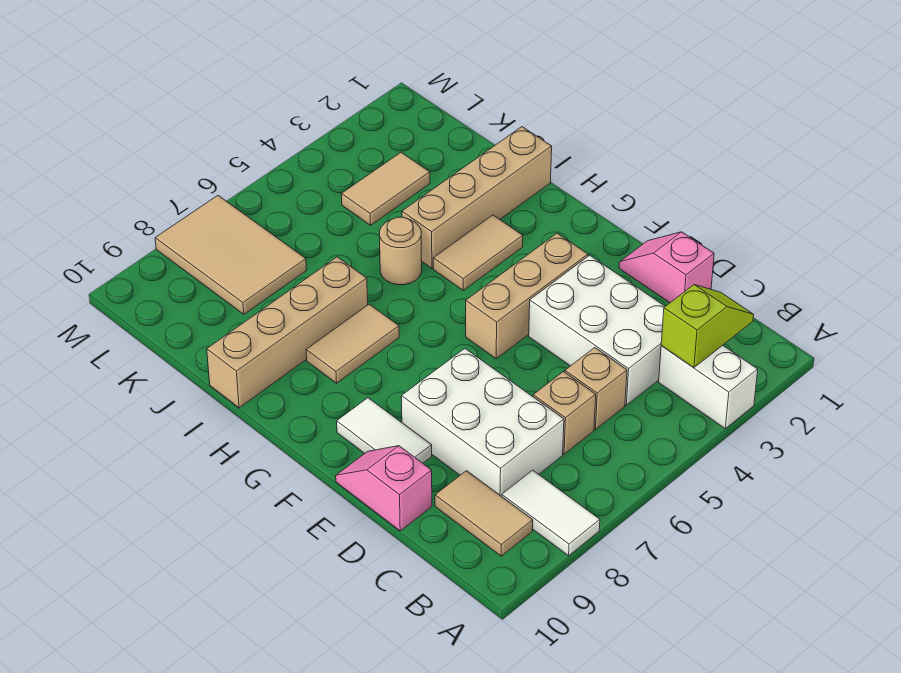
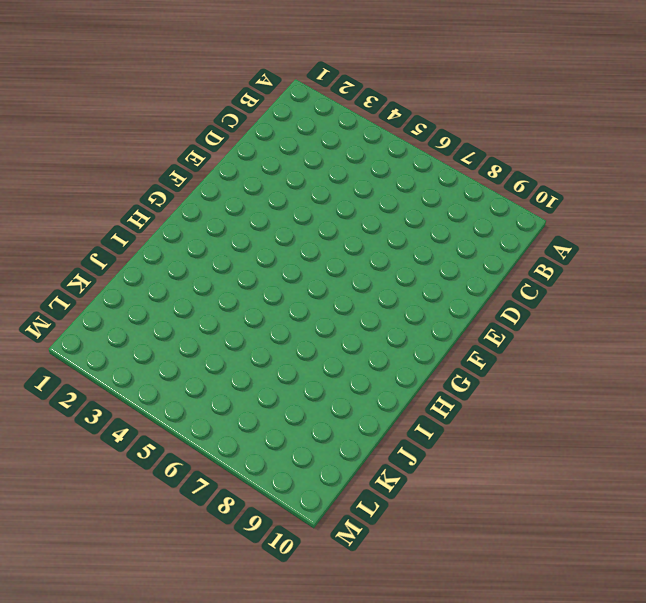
none -> white 1x2 brick [659,345,758,429]
none -> white 1x2 tile [502,470,600,556]
none -> tan 1x2 tile [435,471,533,556]

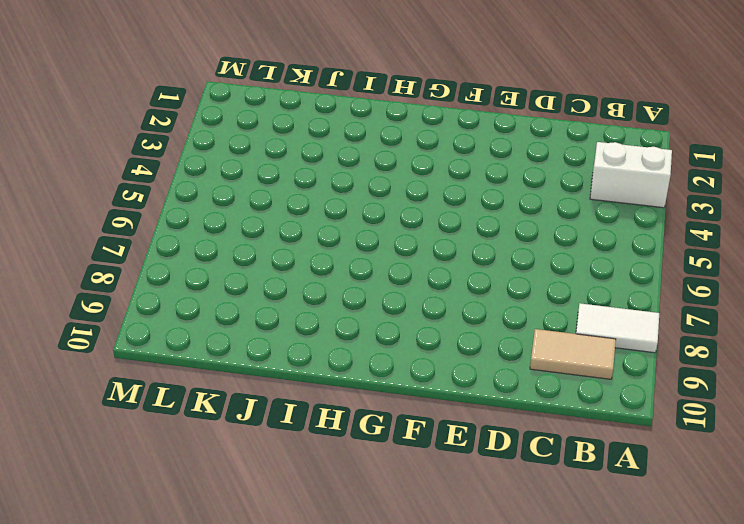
none -> white 2x3 brick [529,255,665,405]
none -> tan 1x1 brick [565,348,627,430]
none -> tan 1x1 brick [533,372,596,454]

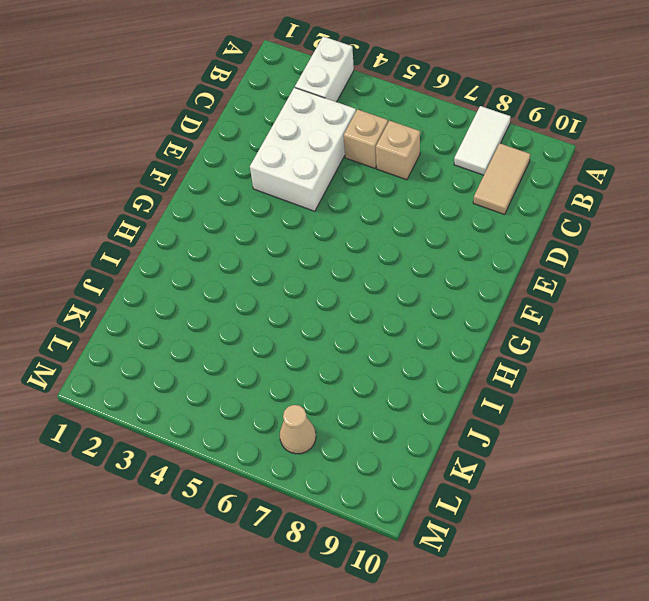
tan 1x1 cone [280,405,316,454] -> tan 2x3 tile [155,196,307,314]
none -> white 2x3 brick [401,349,564,496]
none -> pink 1x2 slope [619,232,714,303]
none -> pink 1x2 slope [336,446,432,531]

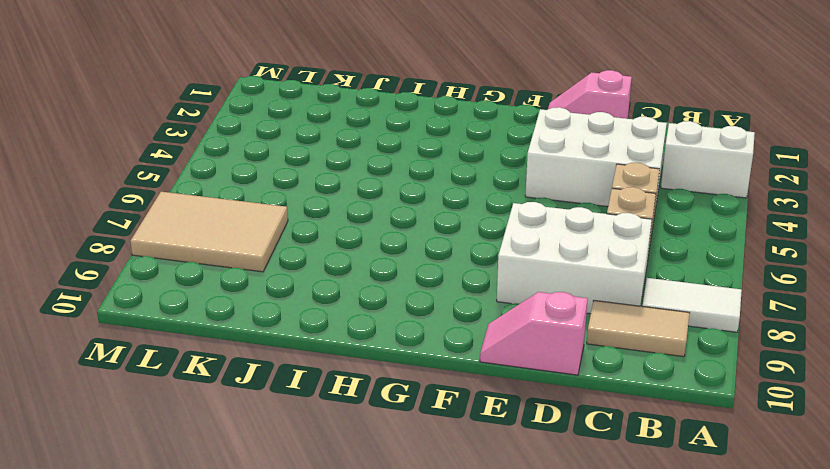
none -> white 1x2 tile [337,398,432,463]
none -> tan 1x3 brick [466,233,588,359]
none -> tan 1x2 tile [433,215,523,290]

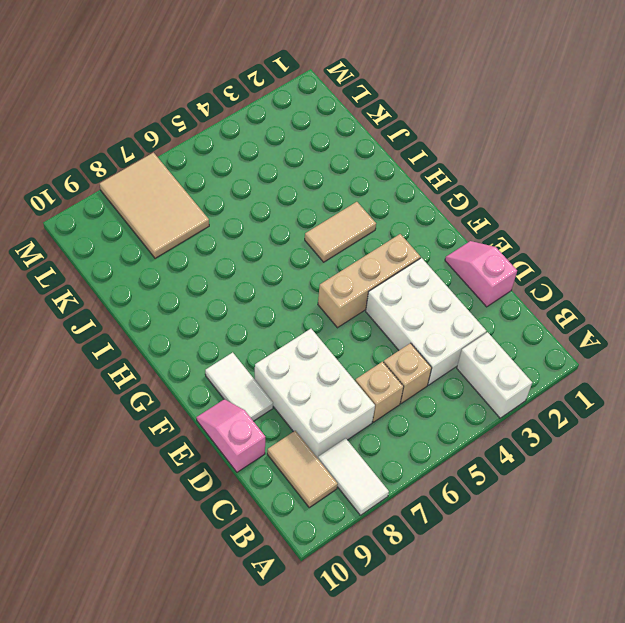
none -> tan 1x2 tile [306,304,399,383]
none -> tan 1x4 brick [402,127,552,268]
none -> tan 1x1 round brick [380,217,422,285]

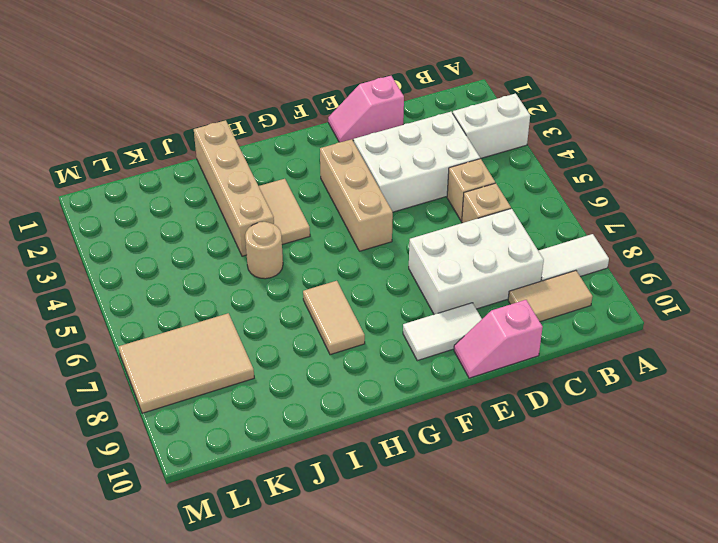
none -> tan 1x4 brick [207,257,368,408]
none -> tan 1x2 tile [342,152,430,225]
none -> lime 1x2 slope [661,285,754,368]

